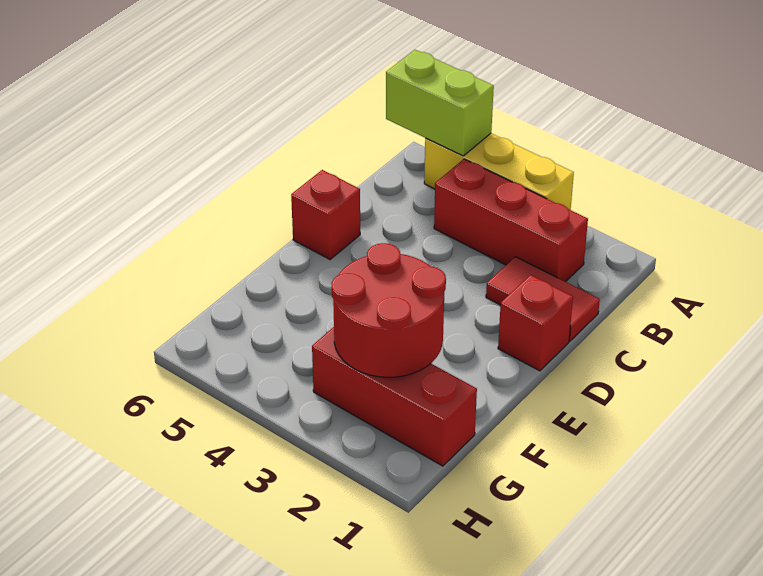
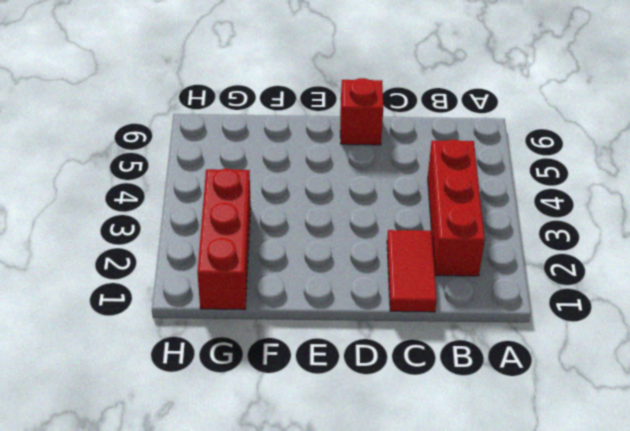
none -> yellow 1x3 brick [424,133,574,210]
none -> red 1x1 brick [498,275,573,371]

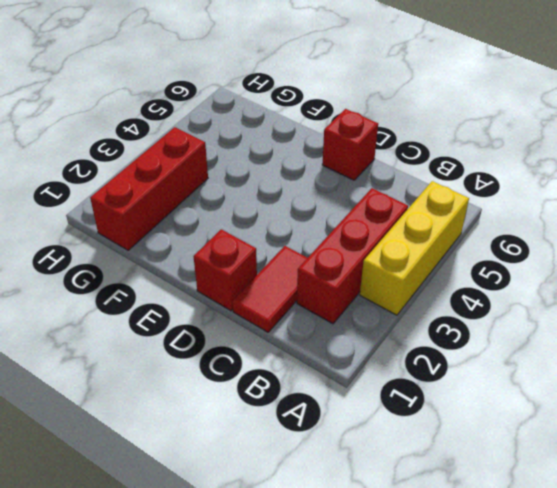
none -> lime 1x2 brick [386,50,494,156]
none -> red 2x2 round brick [331,243,446,377]

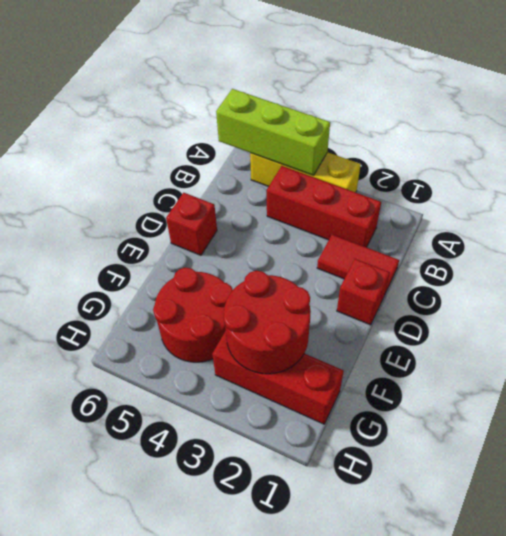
lime 1x3 brick [216,89,330,175] -> lime 1x2 brick [386,50,494,156]
red 2x2 round brick [153,268,233,362] -> none

